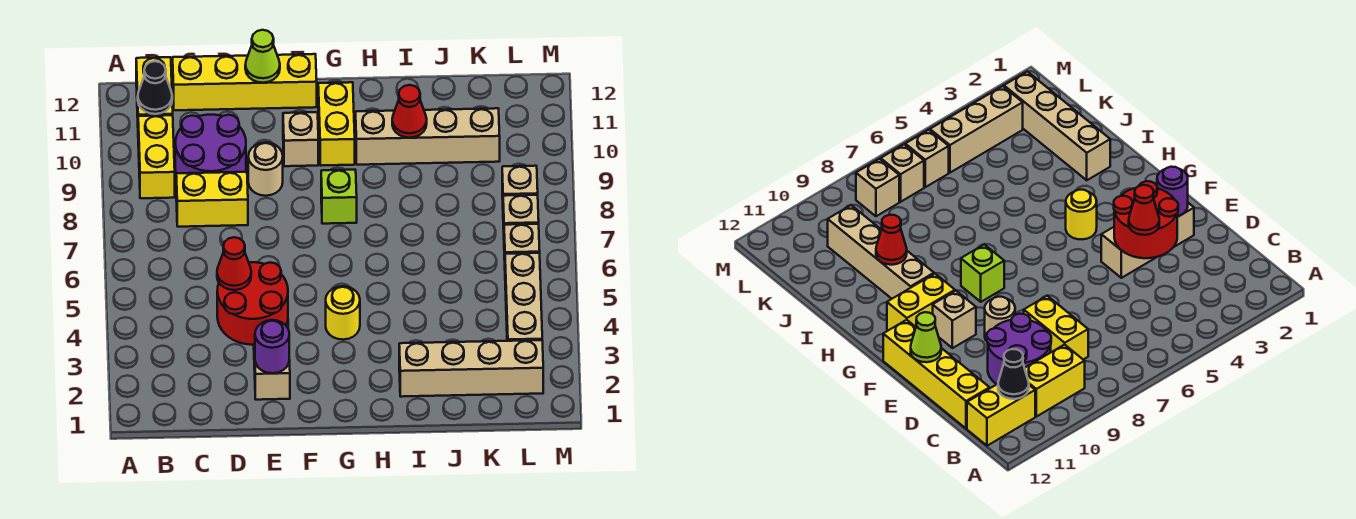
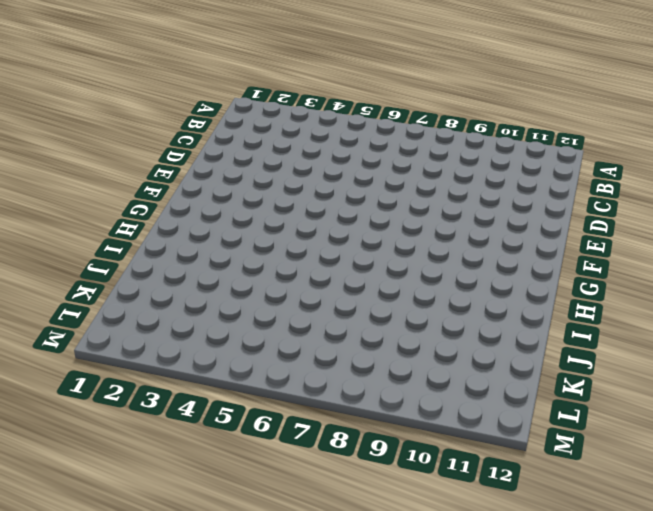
none -> yellow 1x2 brick [138,115,175,198]
none -> yellow 1x2 brick [136,57,173,117]
none -> yellow 1x2 brick [176,172,248,227]

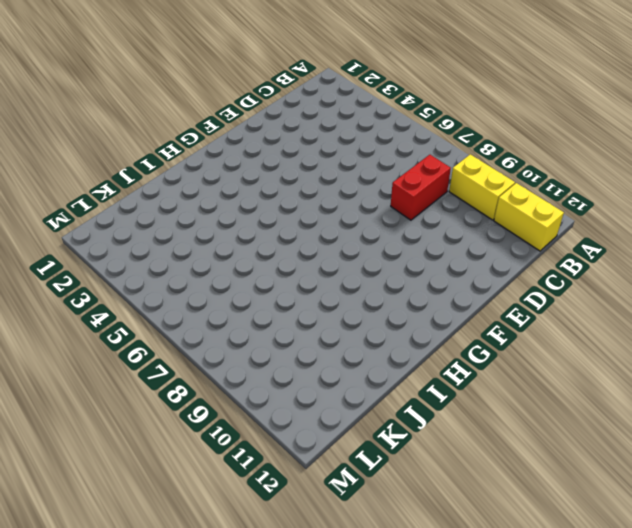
red 1x2 brick [391,155,451,220] -> yellow 1x2 brick [176,172,248,227]
none -> purple 2x2 round brick [175,115,246,174]
none -> yellow 1x4 brick [173,54,317,110]
none -> tan 1x3 brick [254,321,290,400]

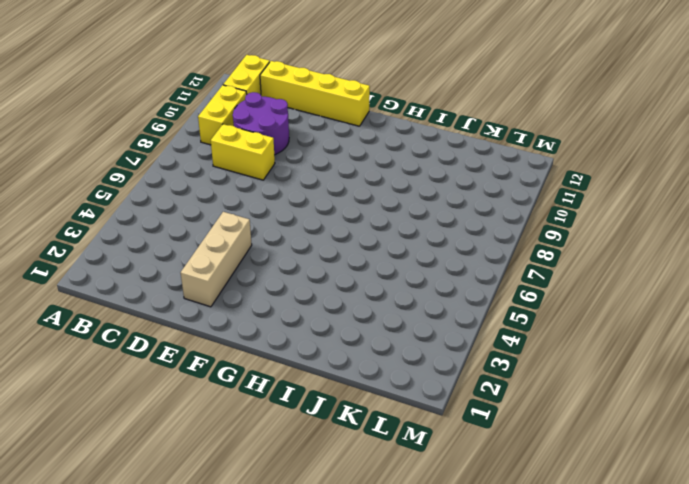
none -> tan 1x1 round brick [248,142,283,196]
none -> tan 1x1 brick [283,112,318,166]
none -> yellow 1x1 round brick [326,286,360,340]

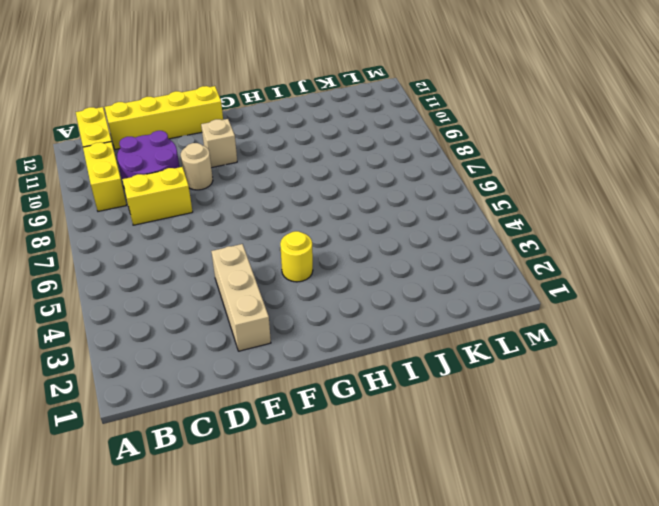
none -> lime 1x1 brick [321,170,357,224]
none -> yellow 1x2 brick [318,82,355,166]
none -> tan 1x4 brick [356,108,500,165]

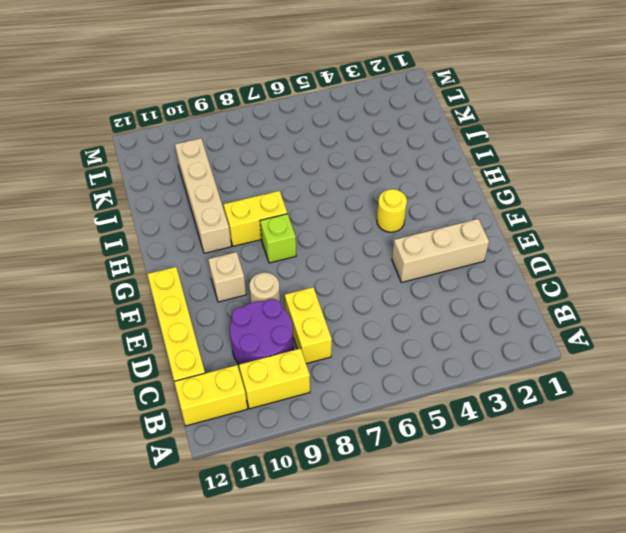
yellow 1x2 brick [224,191,287,246] -> yellow 1x2 brick moved to [318,82,355,166]
none -> tan 1x4 brick [399,340,543,397]
none -> tan 1x3 brick [505,253,542,341]
none -> tan 1x1 brick [504,224,540,260]

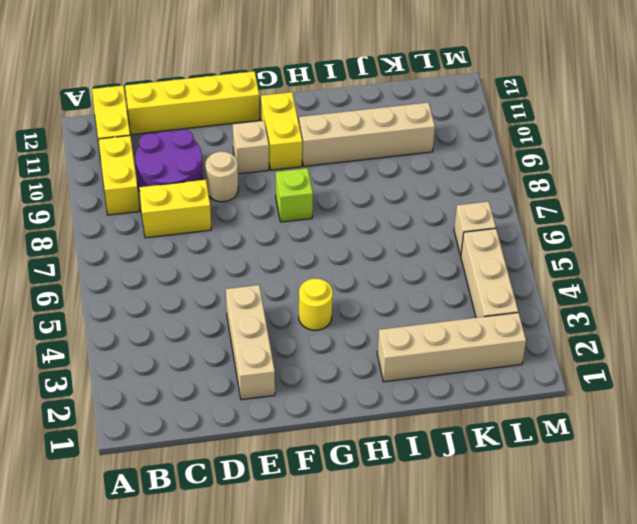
none -> tan 1x1 brick [503,195,539,230]
none -> tan 1x1 brick [502,166,538,199]
none -> black 1x1 cone [138,61,172,114]

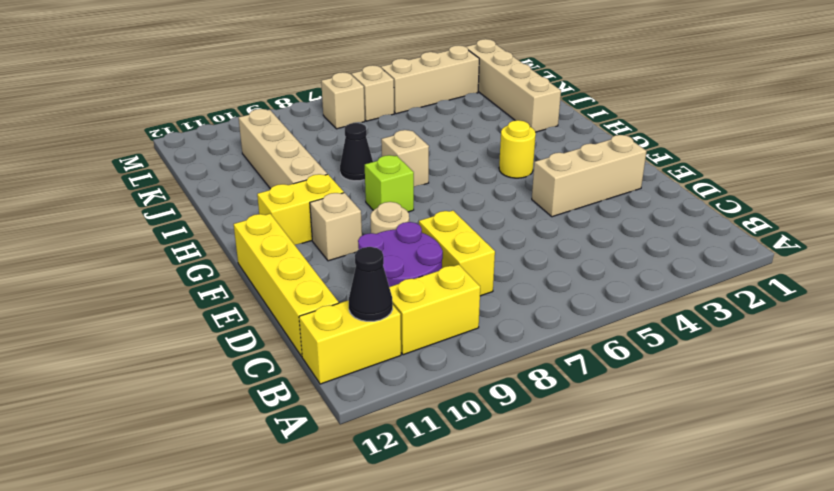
tan 1x1 brick [381,130,429,187] -> tan 1x1 brick moved to [502,166,538,199]
black 1x1 cone [340,123,373,181] -> none
none -> red 2x2 round brick [217,262,288,345]
none -> purple 1x1 round brick [255,320,289,373]
none -> lime 1x1 cone [245,30,280,83]

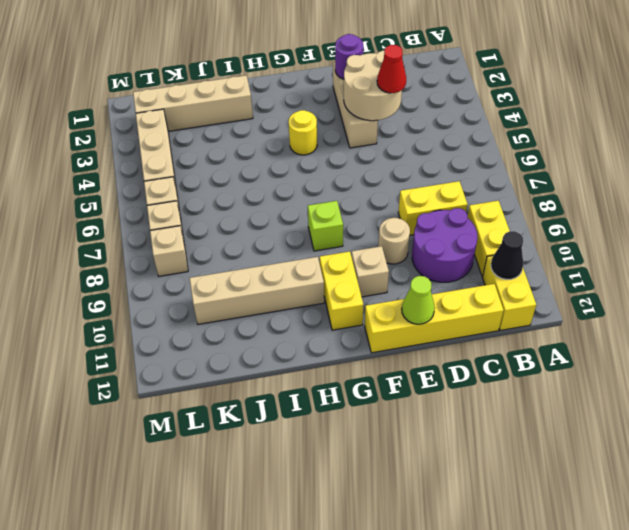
tan 2x2 round brick [344,50,402,121] -> red 2x2 round brick [217,262,288,345]
none -> red 1x1 cone [392,85,427,138]

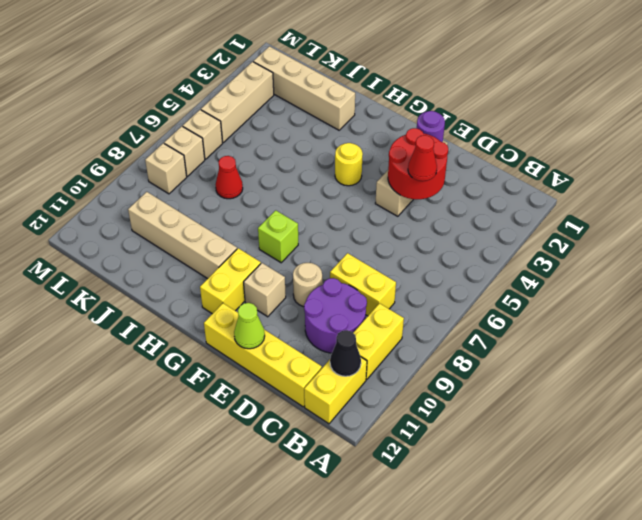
red 1x1 cone [216,156,243,199] -> red 1x1 cone moved to [392,85,427,138]

